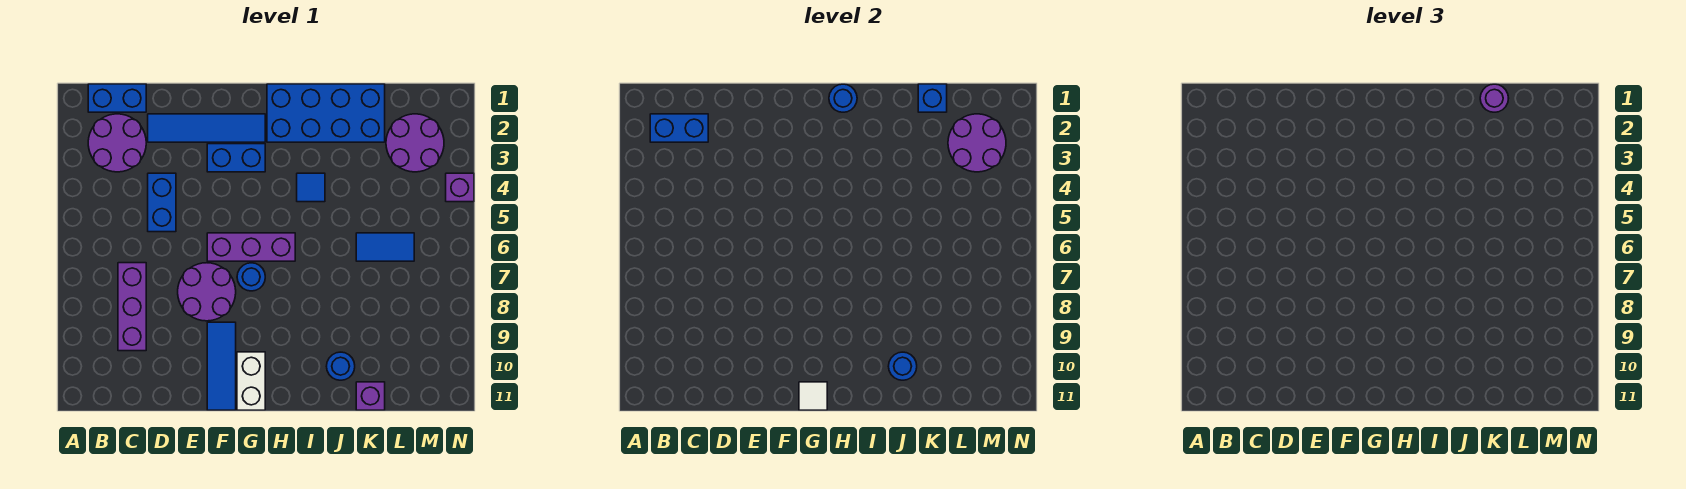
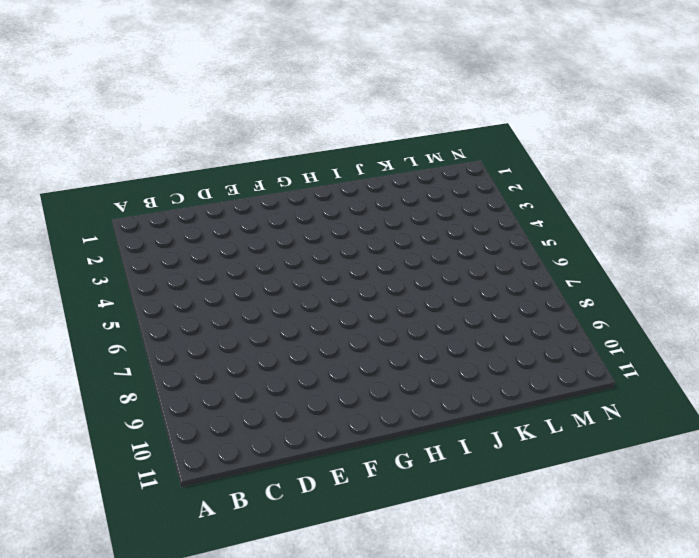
none -> blue 1x2 brick [88,84,146,112]
none -> purple 2x2 round brick [88,114,146,172]
none -> purple 1x3 brick [118,263,146,351]

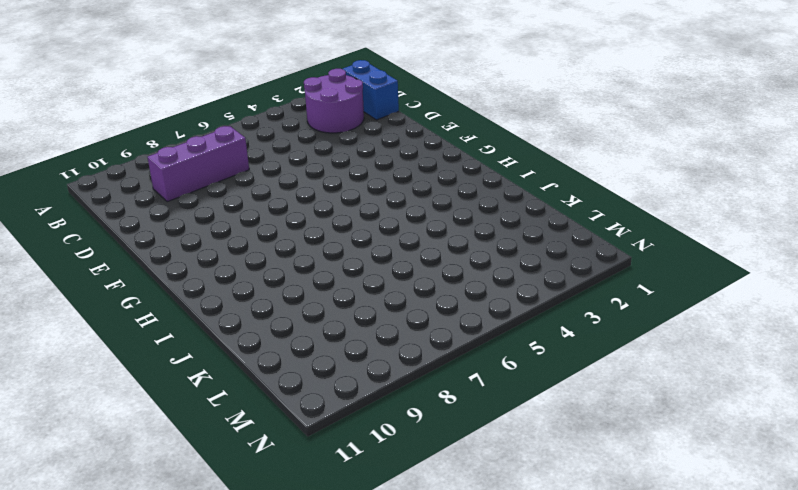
none -> blue 1x4 tile [148,114,265,142]
none -> blue 1x2 brick [148,173,176,232]
none -> purple 2x2 round brick [178,263,236,321]

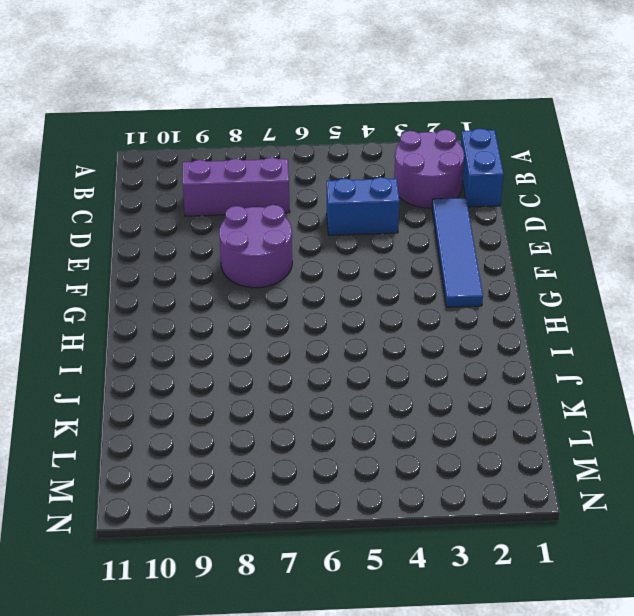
none -> blue 1x2 brick [207,144,265,172]
none -> purple 1x3 brick [207,233,295,261]
none -> blue 1x3 tile [207,322,236,410]

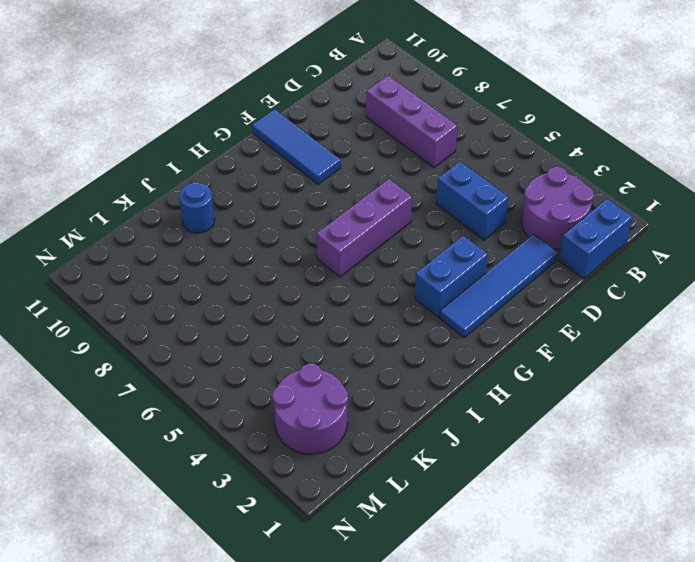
none -> purple 2x2 round brick [178,263,236,321]
none -> blue 1x1 round brick [237,263,265,291]
none -> white 1x2 brick [237,352,265,410]

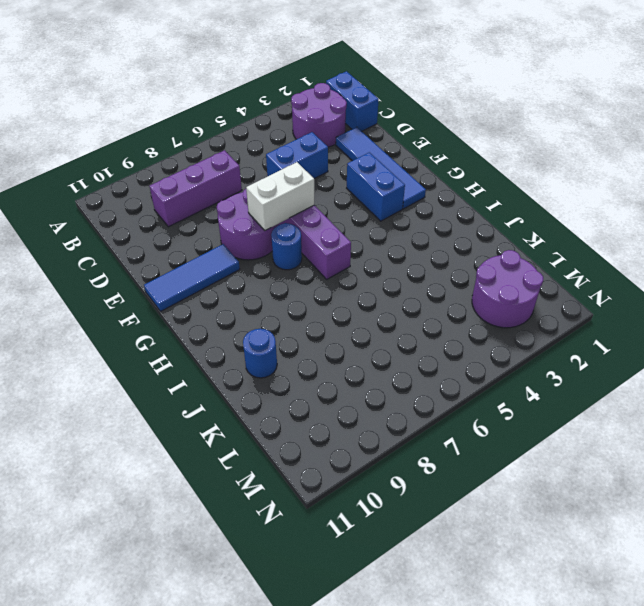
white 1x2 brick [246,162,314,230] -> white 1x2 brick moved to [237,352,265,410]
none -> blue 2x4 brick [267,84,385,142]
none -> blue 1x1 tile [297,173,325,202]
none -> blue 1x2 tile [356,233,414,261]

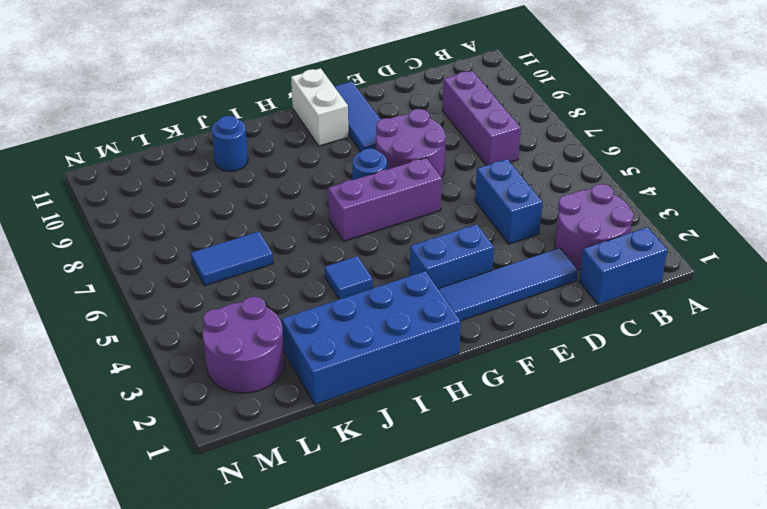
none -> purple 1x1 brick [356,382,385,410]
none -> purple 1x1 brick [446,173,474,202]
none -> blue 1x2 brick [650,114,708,142]

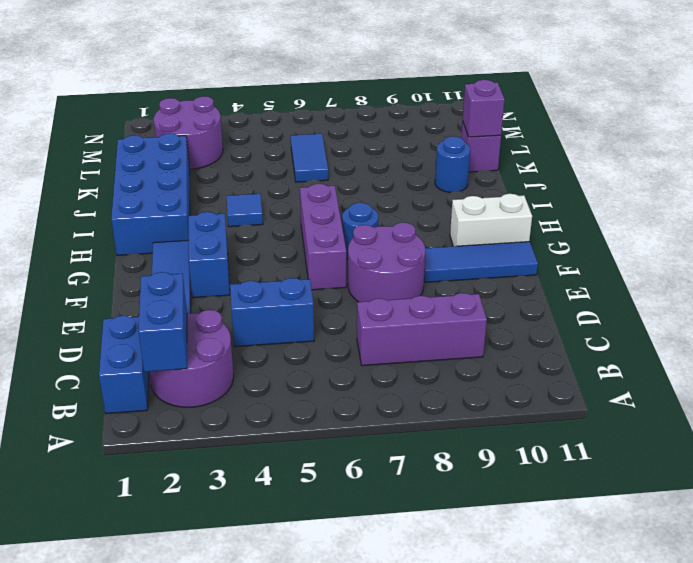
purple 1x1 brick [463,80,505,137] -> purple 1x1 brick moved to [446,173,474,202]
none -> white 1x1 tile [799,382,827,410]
none -> blue 1x1 round brick [829,84,857,112]
none -> blue 1x1 round brick [888,352,917,380]

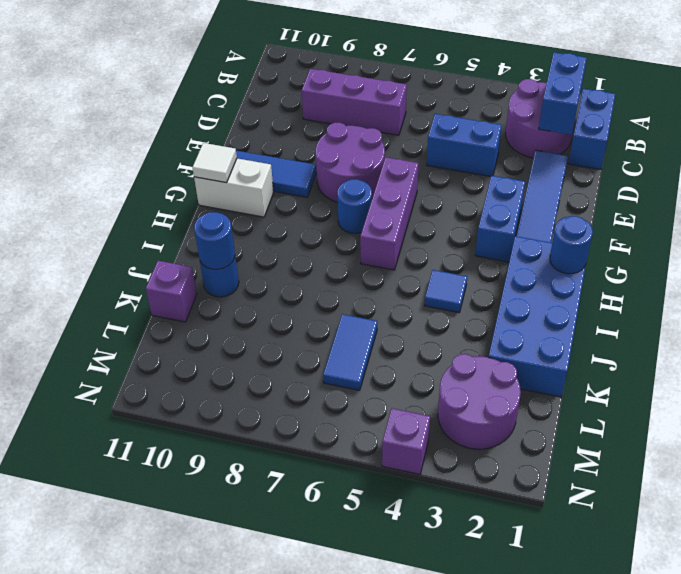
none -> blue 1x1 brick [918,84,947,112]
none -> purple 2x2 round brick [948,114,1006,172]
none -> purple 1x1 round brick [1480,84,1509,112]

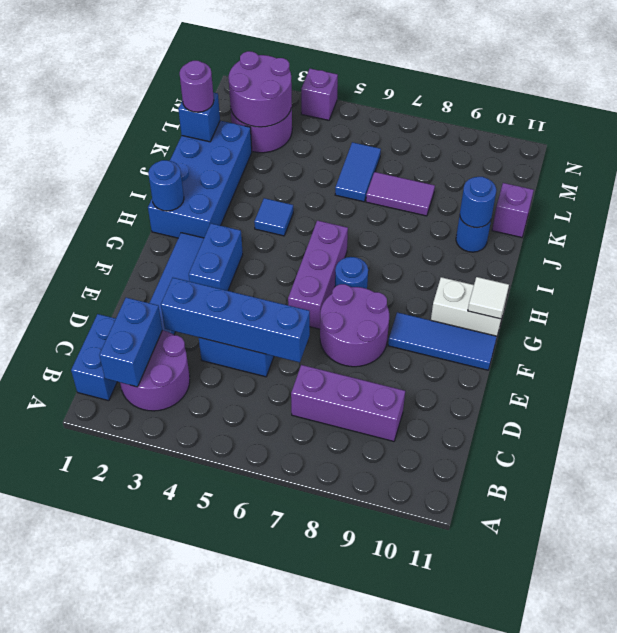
blue 1x4 brick [161,278,310,363] -> none
purple 1x2 tile [366,172,435,216] -> none

